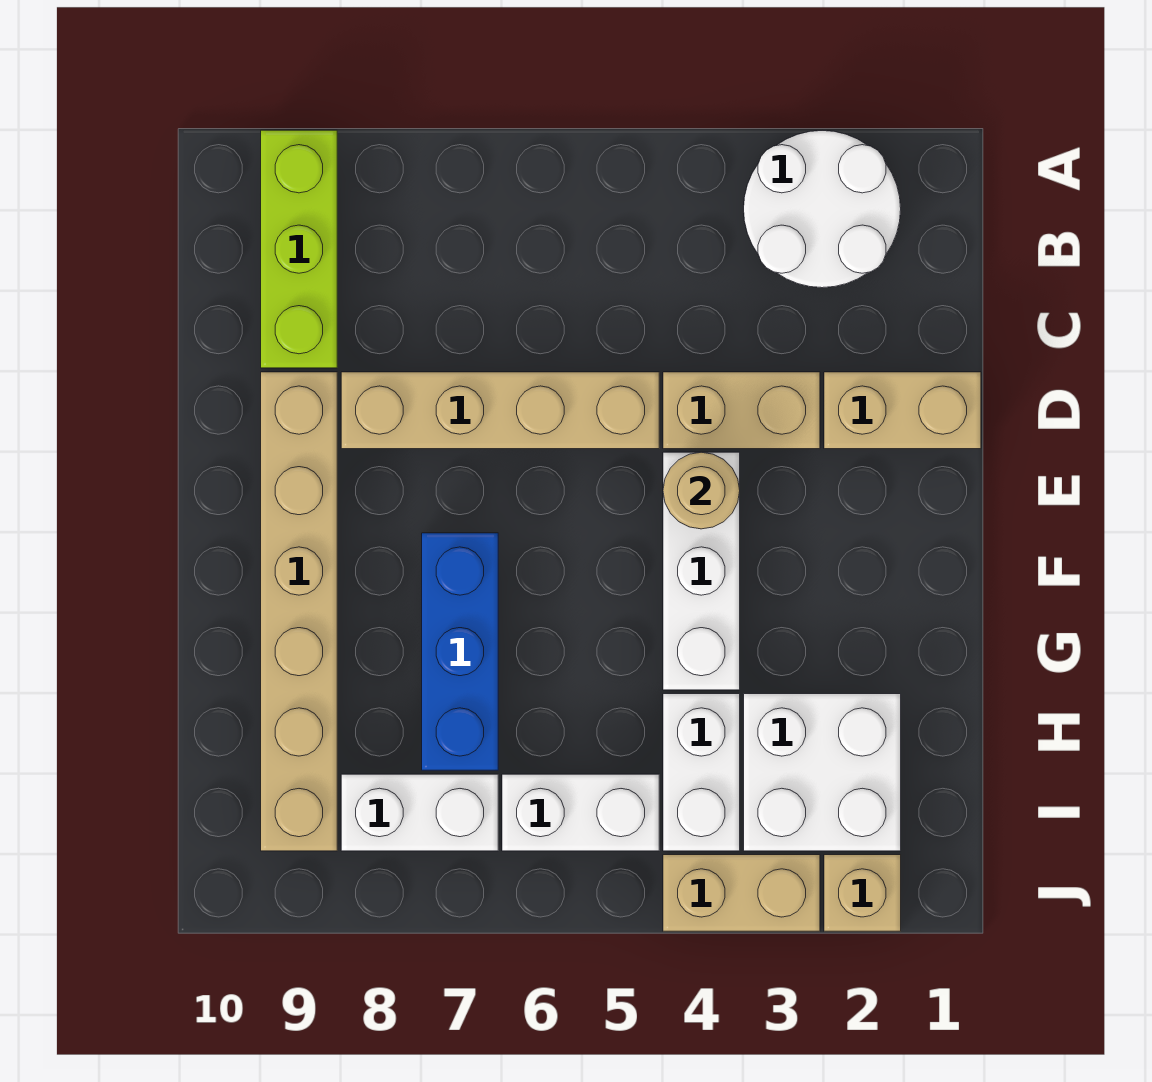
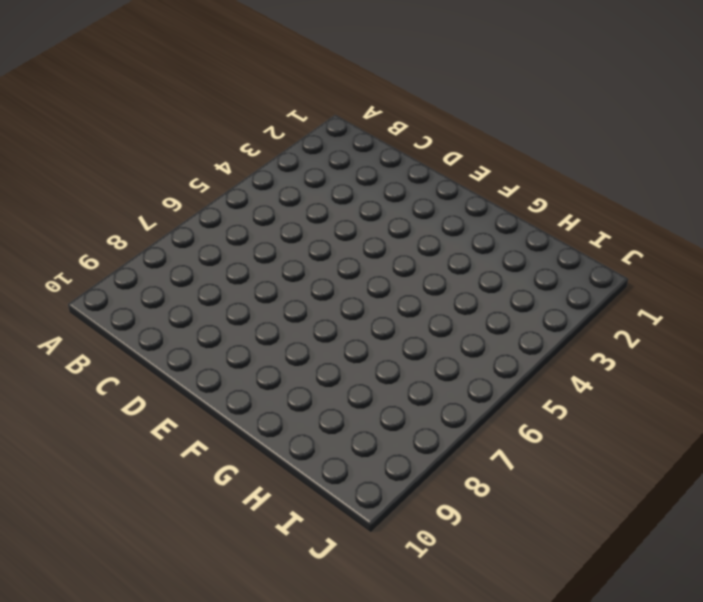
none -> white 2x2 round brick [744,131,901,288]
none -> lime 1x3 brick [261,130,337,368]
none -> tan 1x2 brick [824,372,981,449]

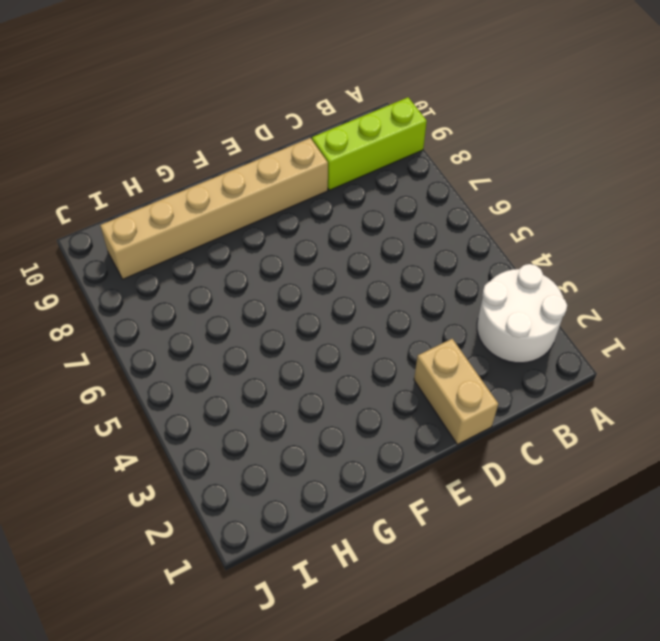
none -> tan 1x2 brick [663,372,820,449]
none -> tan 1x4 brick [341,372,659,449]
none -> white 1x3 brick [663,452,740,690]

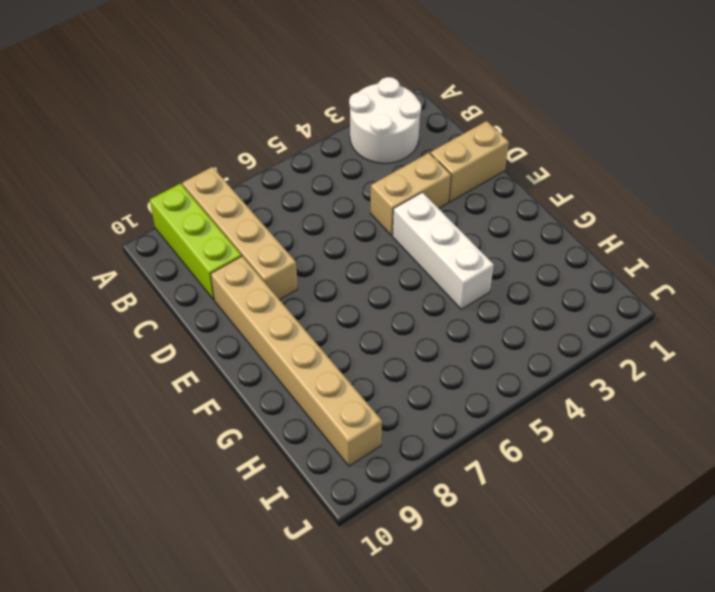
tan 1x4 brick [182,167,298,300] -> tan 1x4 brick turned to [341,372,659,449]
none -> blue 1x3 brick [422,533,498,770]
none -> white 2x2 brick [744,694,901,851]
none -> white 1x2 brick [663,694,740,851]

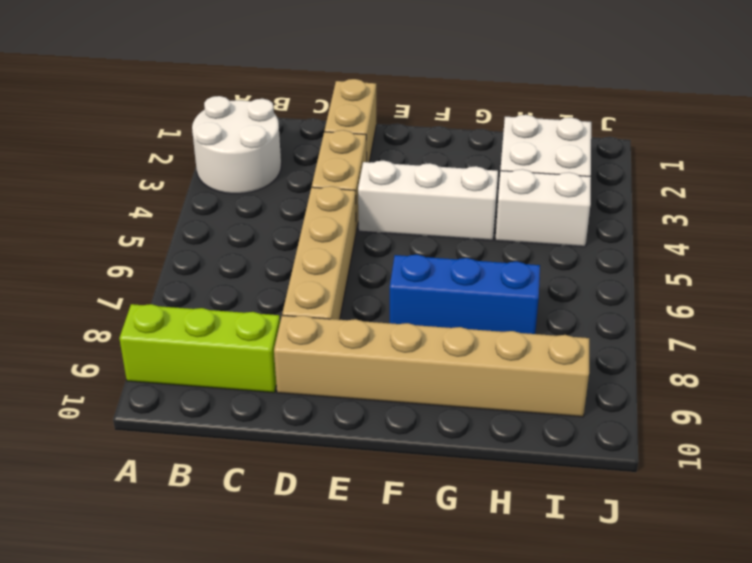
none -> white 1x2 brick [502,774,659,851]
none -> white 1x2 brick [341,774,498,851]
none -> tan 1x1 brick [824,855,901,931]

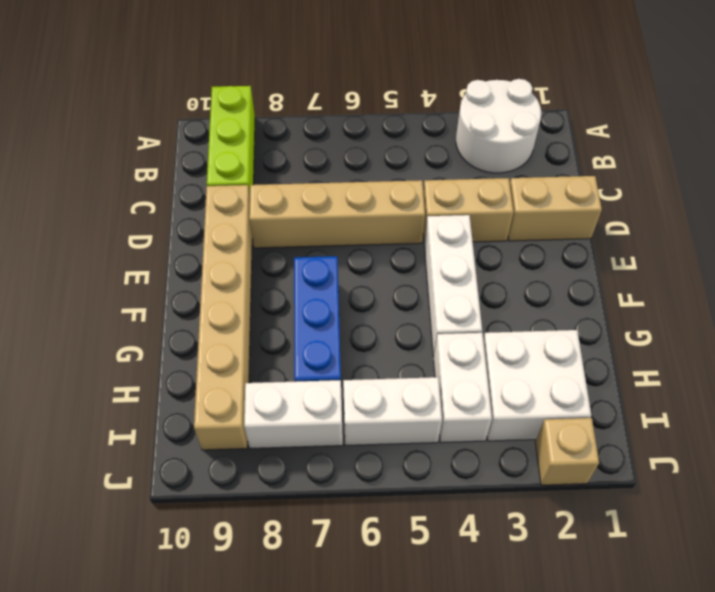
none -> tan 1x2 brick [663,855,820,931]
none -> tan 1x1 round brick [663,452,740,529]

